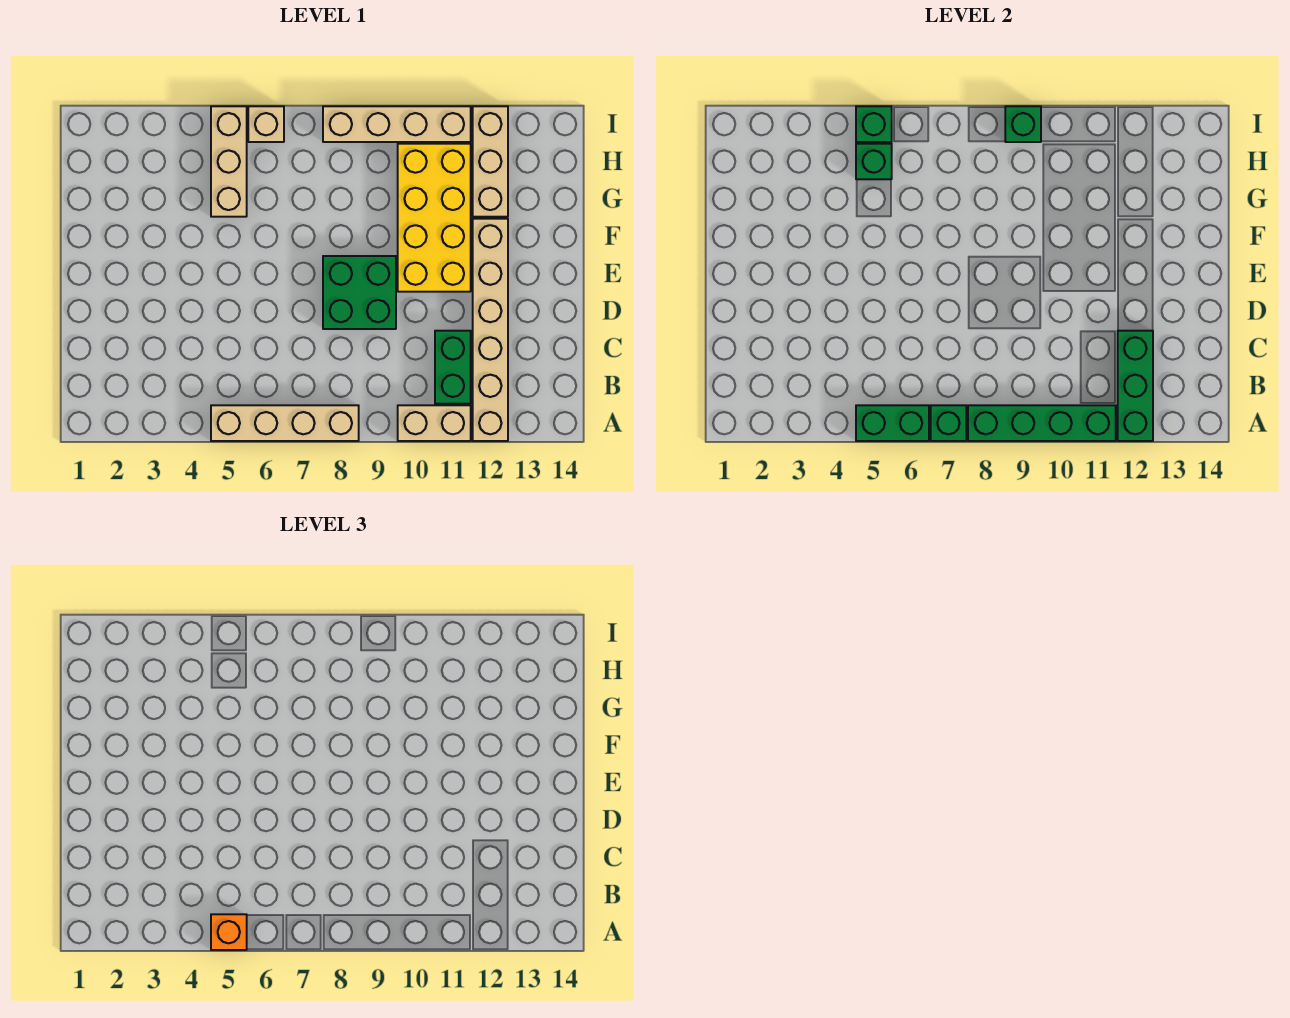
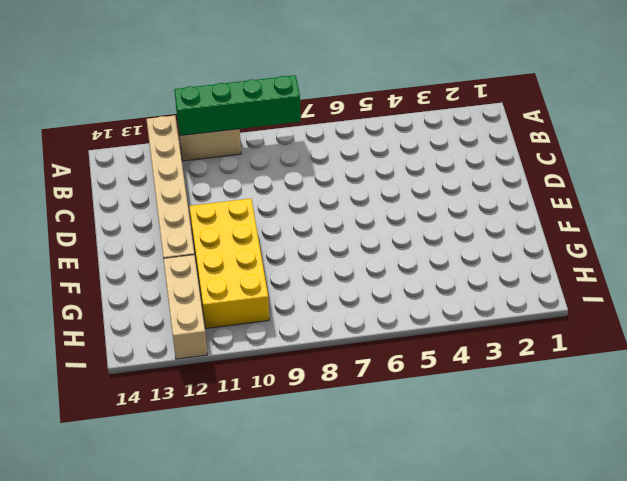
none -> tan 1x4 brick [211,405,359,441]
none -> green 1x2 brick [435,331,471,404]
none -> green 2x2 brick [323,256,396,329]

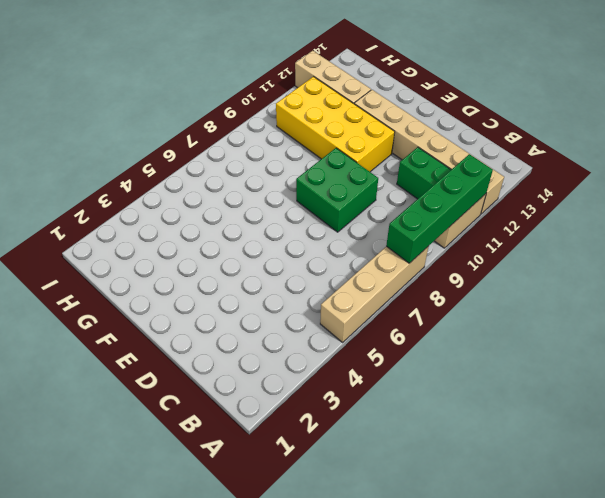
none -> tan 1x3 brick [211,106,247,217]
none -> tan 1x1 brick [248,106,284,142]
none -> tan 1x4 brick [323,106,471,142]

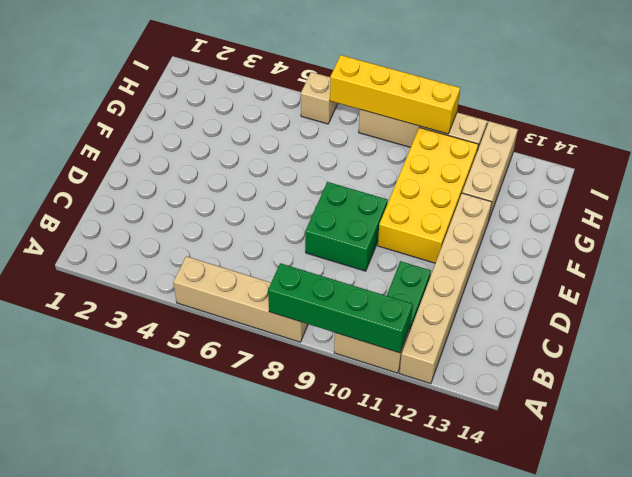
yellow 1x4 brick [330,55,460,134] -> green 1x1 brick [1005,106,1041,142]
none -> tan 1x3 brick [211,106,247,217]
none -> green 1x2 brick [856,405,929,441]
none -> green 1x1 brick [931,405,966,441]

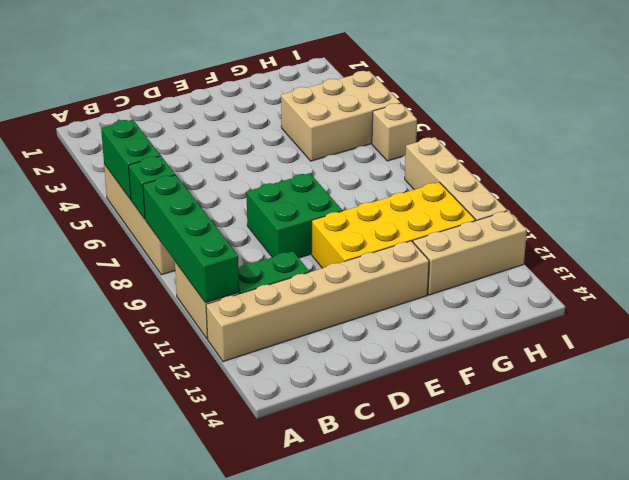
tan 2x3 brick [281,71,401,161] -> tan 1x3 brick [211,106,247,217]
none -> green 1x3 brick [1118,331,1153,441]
none -> green 1x1 brick [856,144,892,179]
none -> green 1x1 brick [856,106,892,142]

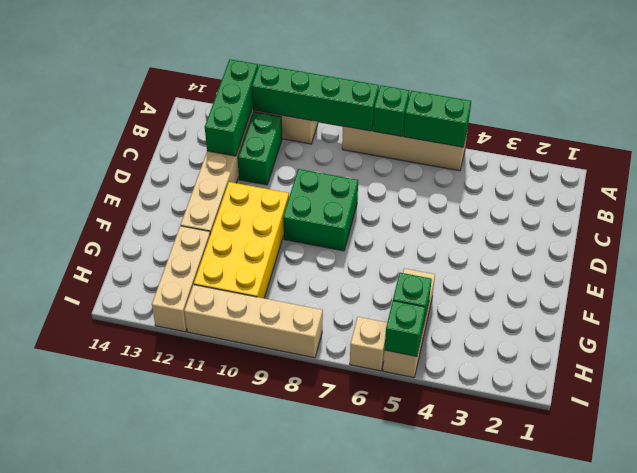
none -> green 1x1 brick [1005,106,1041,142]
none -> orange 1x1 brick [211,914,247,950]

